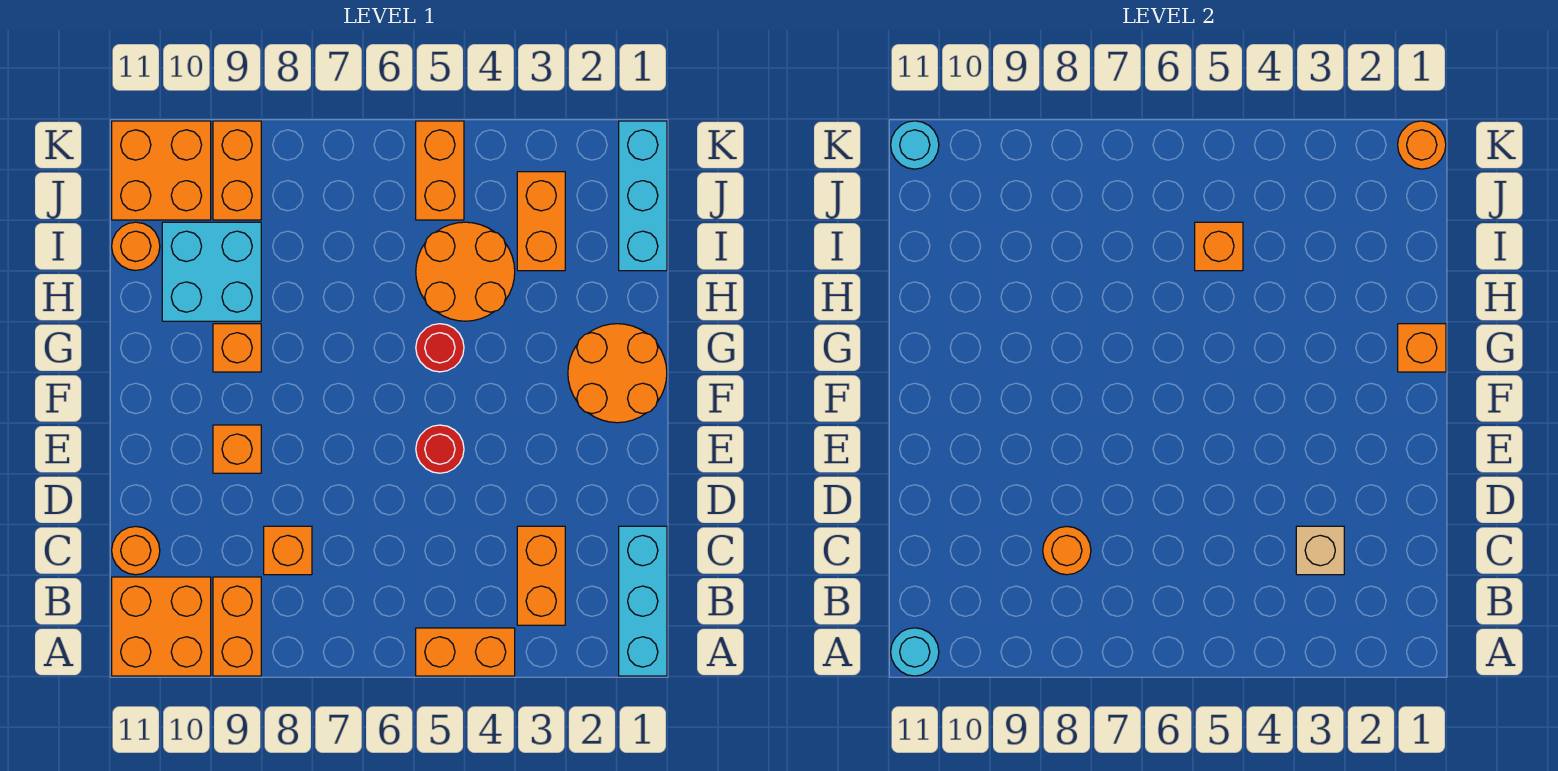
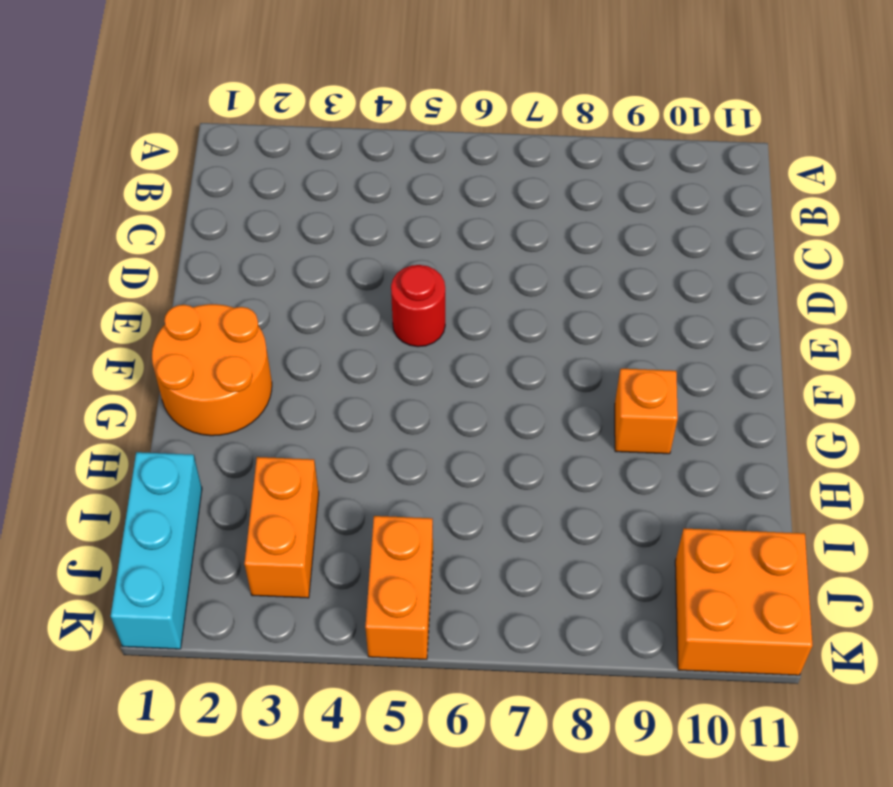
none -> cyan 1x3 brick [619,526,667,676]
none -> orange 1x2 brick [416,628,515,676]
none -> orange 1x2 brick [213,577,261,676]

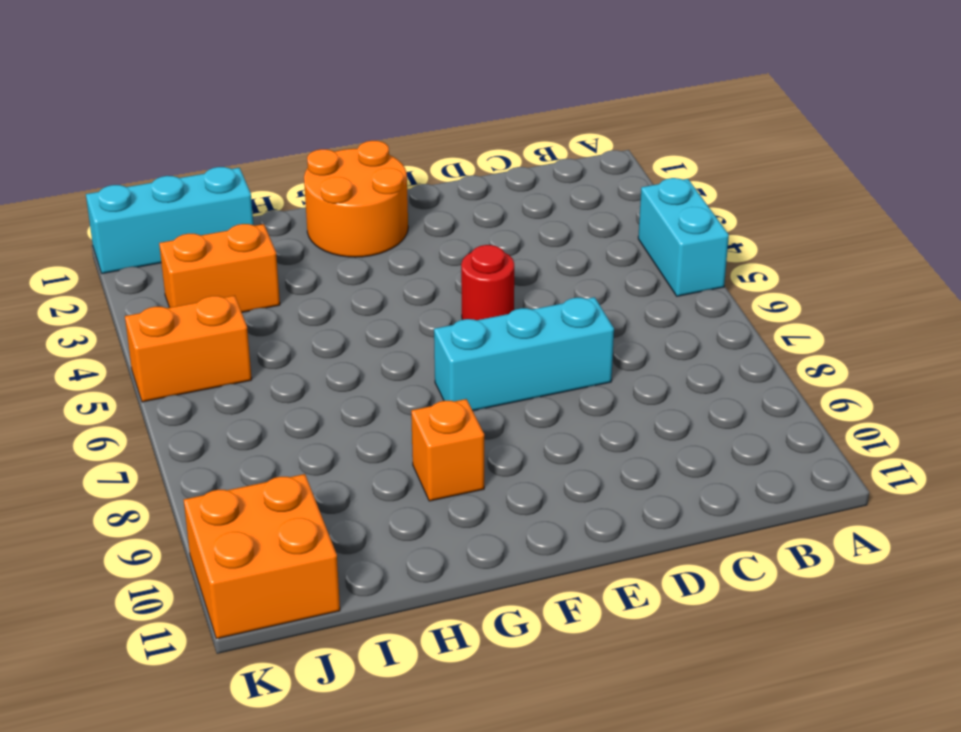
cyan 1x2 brick [638,178,729,296] -> orange 1x2 brick [416,628,515,676]
cyan 1x3 brick [434,297,614,411] -> cyan 1x3 brick moved to [619,526,667,676]
none -> orange 1x2 brick [213,577,261,676]
none -> orange 2x2 brick [112,577,211,676]
none -> orange 1x2 brick [517,526,565,625]

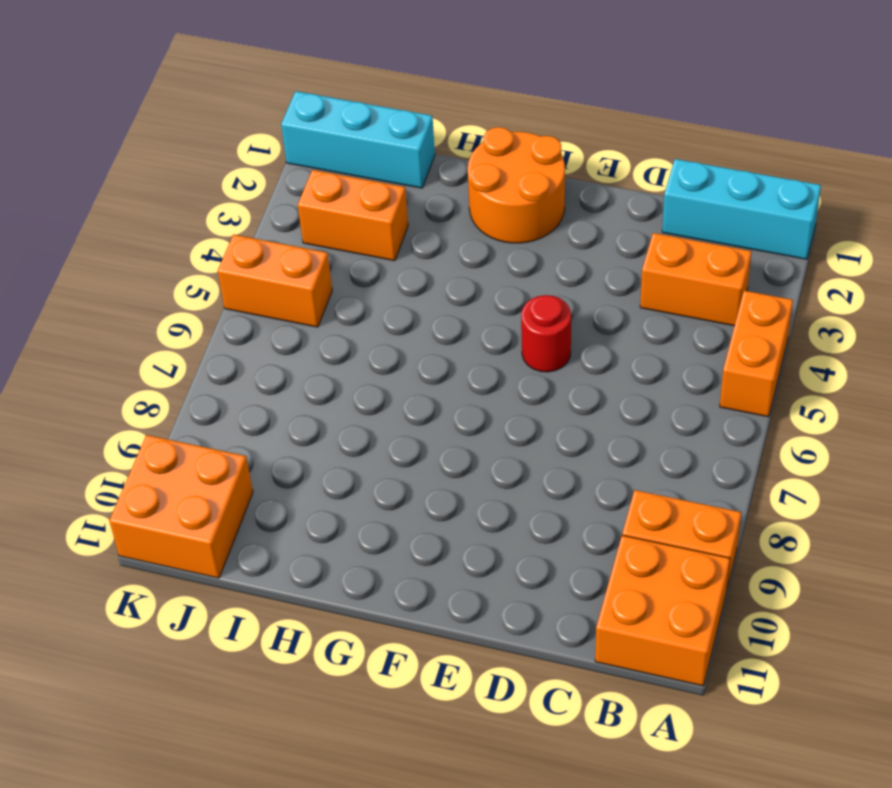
none -> orange 1x1 brick [264,526,312,575]
none -> orange 1x1 round brick [112,526,160,575]
none -> orange 1x1 brick [213,425,261,473]

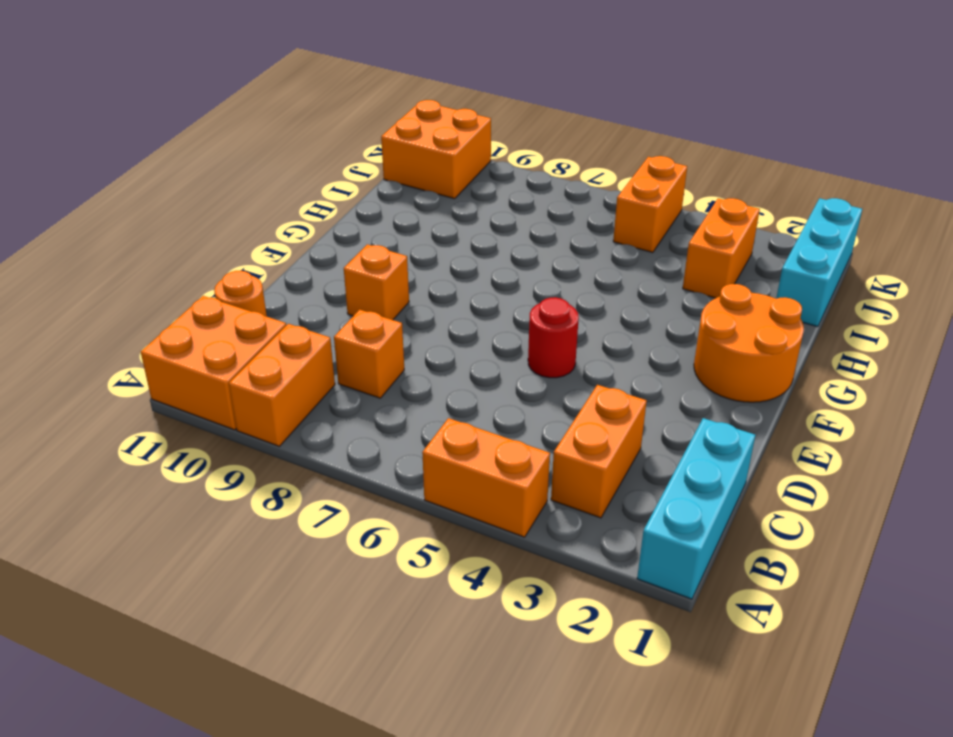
none -> red 1x1 round brick [416,324,464,372]
none -> orange 1x1 brick [213,324,261,372]
none -> orange 2x2 round brick [416,222,515,321]

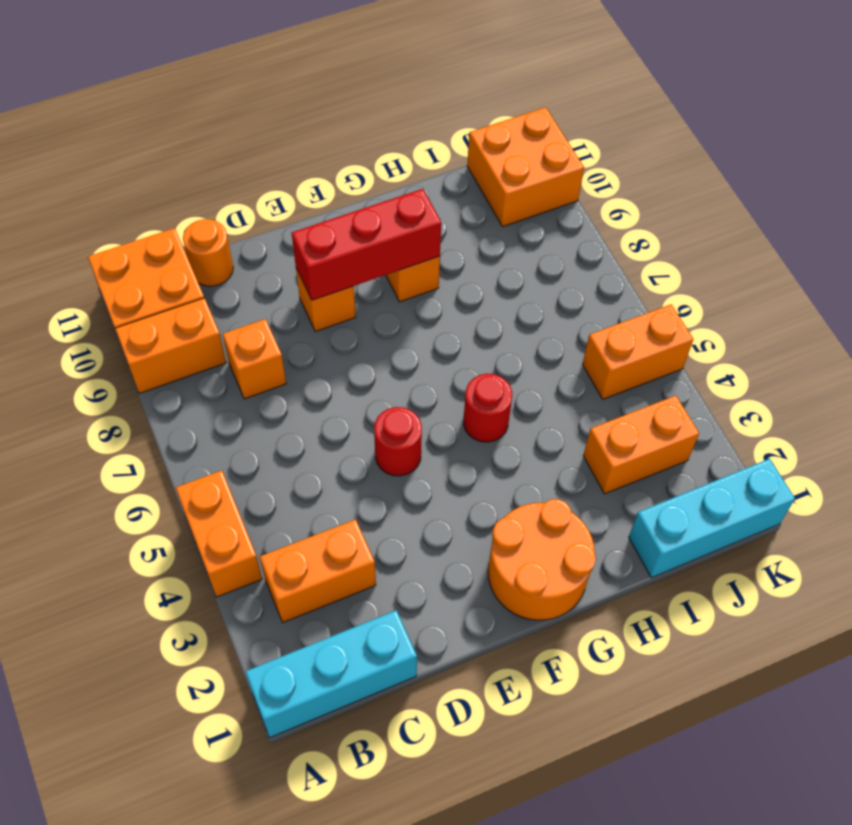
red 1x3 brick [292,189,441,300] -> none
none -> orange 2x2 round brick [416,222,515,321]
none -> cyan 2x2 brick [162,222,261,321]
none -> orange 1x1 round brick [112,222,160,270]

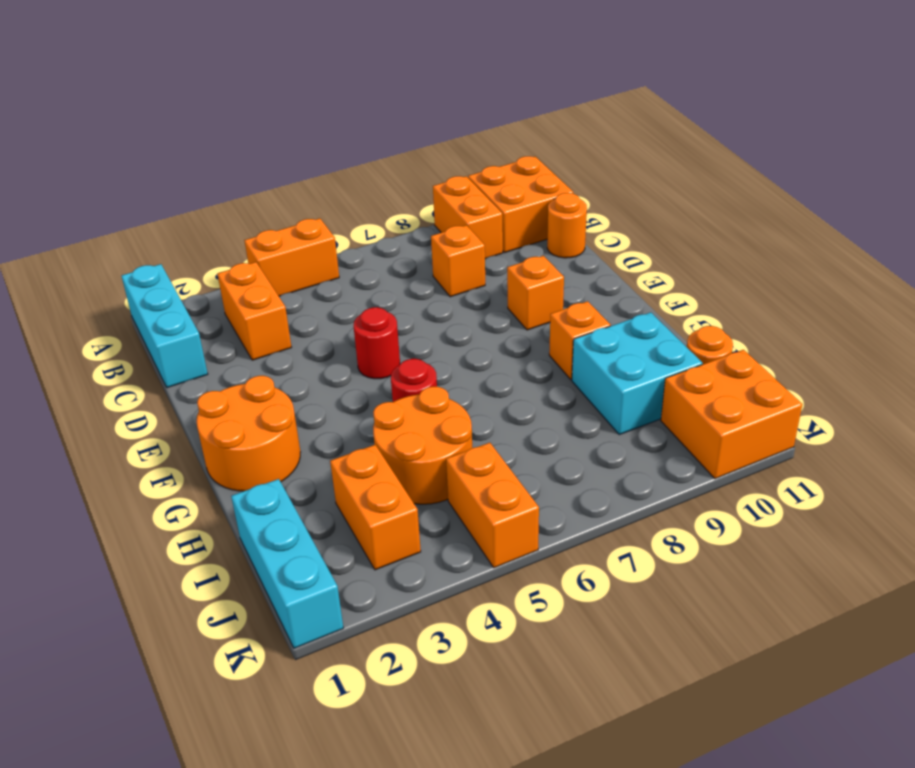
none -> orange 1x2 brick [213,121,261,220]
none -> cyan 1x1 round brick [891,628,939,676]
none -> tan 1x1 brick [1296,526,1344,575]

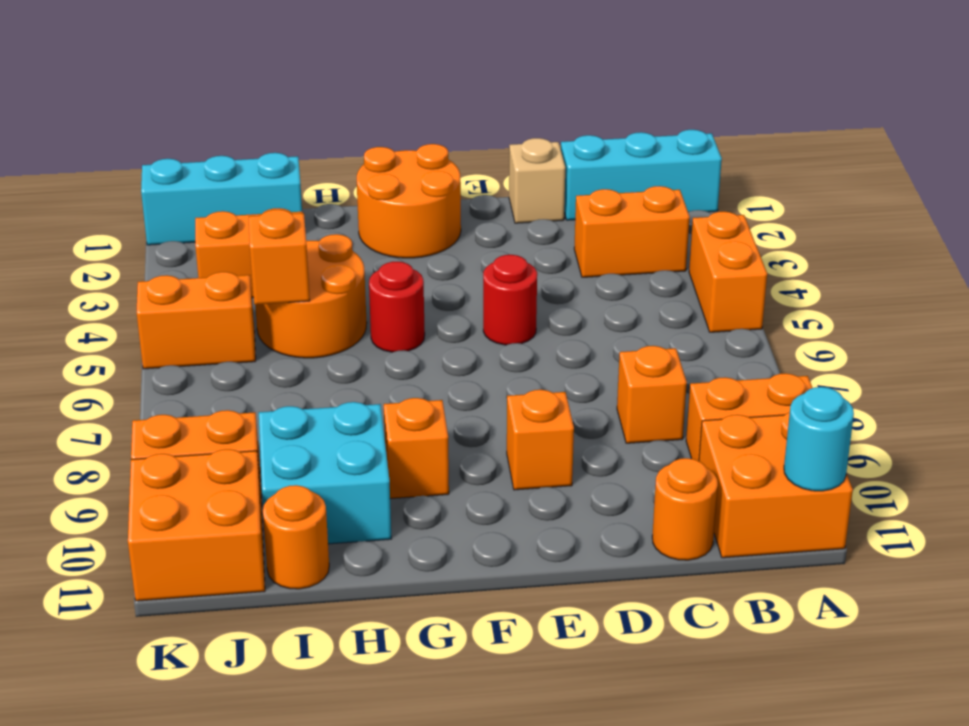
tan 1x1 brick [509,138,565,223] -> tan 1x1 brick moved to [1296,526,1344,575]
none -> orange 1x1 round brick [1043,526,1091,575]
none -> orange 1x1 brick [1398,324,1446,372]
none -> orange 1x1 round brick [1398,121,1446,169]

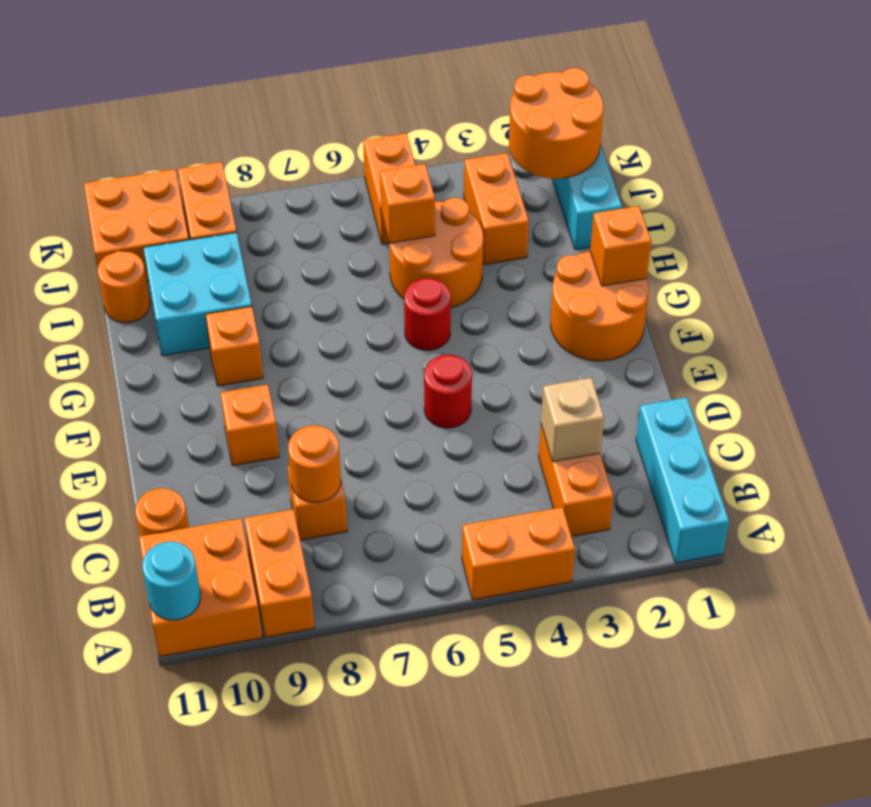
orange 2x2 round brick [509,68,603,179] -> orange 1x1 round brick [1398,121,1446,169]
none -> cyan 1x1 round brick [891,121,939,169]

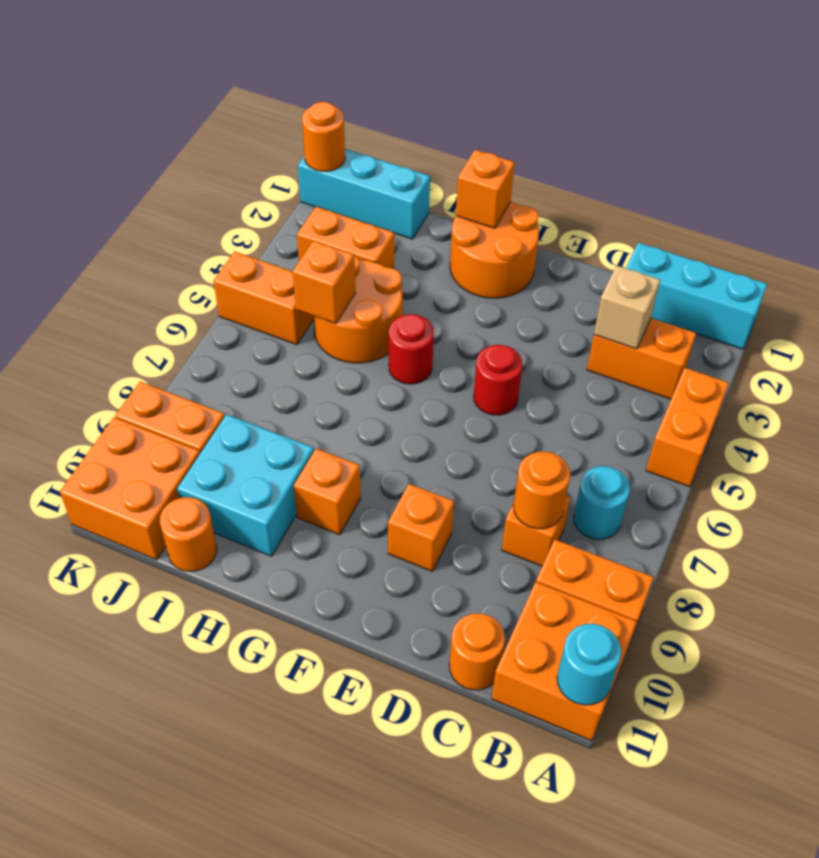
cyan 1x1 round brick [574,466,630,539] -> cyan 1x1 round brick moved to [891,121,939,169]

